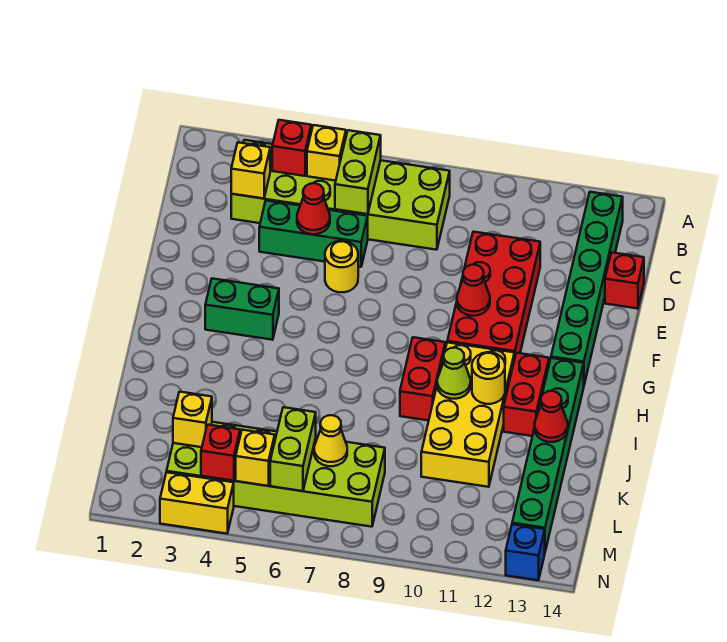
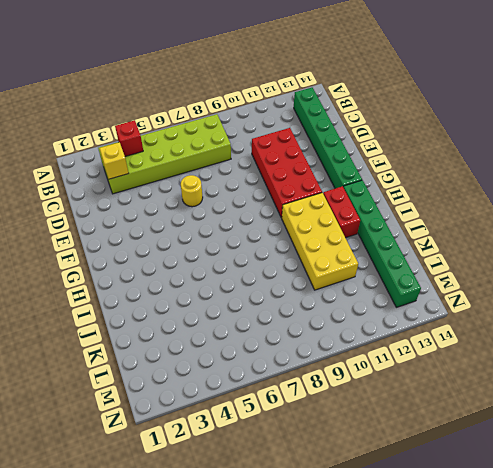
none -> green 1x3 brick [259,201,368,267]
none -> red 1x1 brick [605,252,644,309]
none -> green 1x2 brick [205,278,279,340]

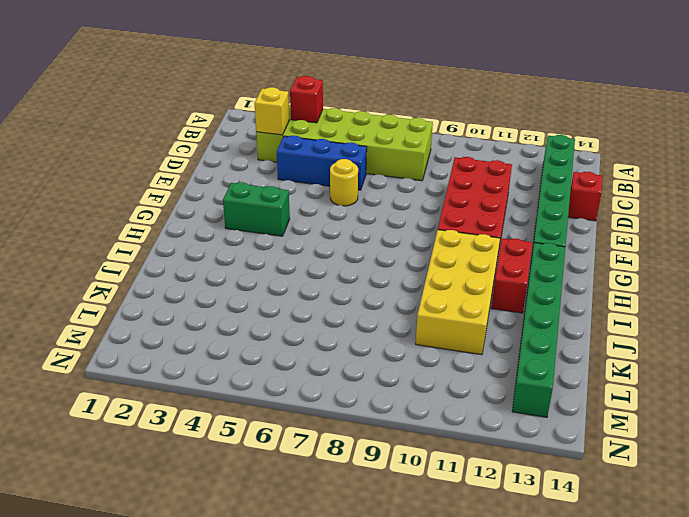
blue 1x3 brick [277,136,367,190] -> green 1x3 brick [259,201,368,267]
none -> red 1x2 brick [400,337,445,421]
none -> lime 2x6 brick [167,422,385,527]
none -> yellow 1x2 brick [160,472,234,534]

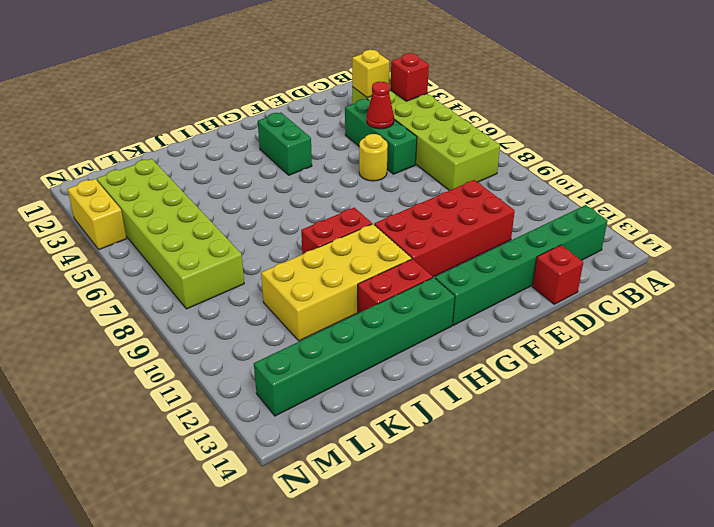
none -> blue 1x1 brick [506,524,545,580]
none -> yellow 1x1 brick [307,125,346,181]
none -> lime 1x2 brick [335,130,381,214]

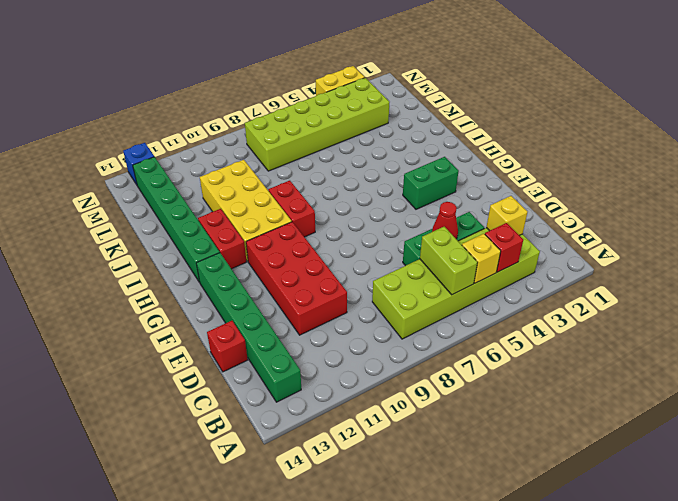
none -> yellow 1x1 round brick [325,241,358,292]
none -> red 1x1 cone [457,265,490,316]
none -> lime 1x1 cone [437,348,471,399]

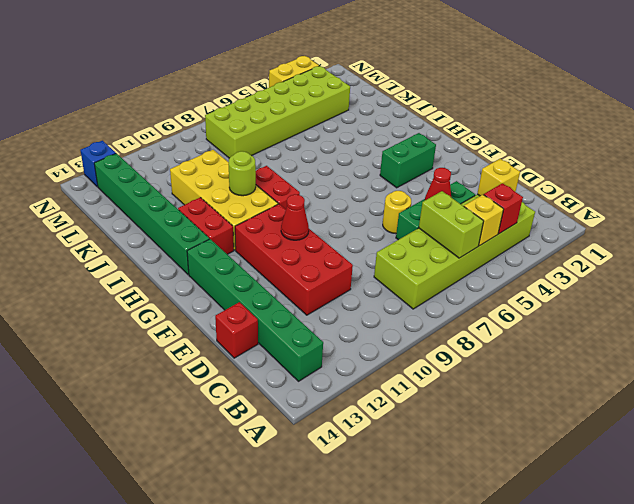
lime 1x1 round brick [229,151,256,196] -> lime 1x1 cone [437,348,471,399]
none -> yellow 1x1 round brick [472,352,505,404]
none -> red 1x1 cone [535,391,568,442]
none -> yellow 1x1 brick [173,392,212,447]

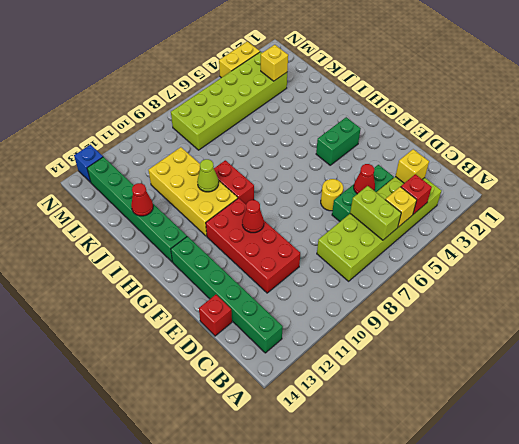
none -> red 1x2 brick [504,353,549,436]
none -> yellow 1x1 round brick [472,352,505,404]
none -> lime 1x2 brick [270,407,316,491]

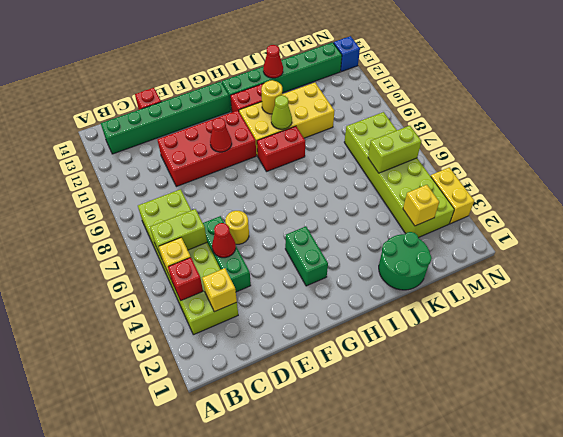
green 2x2 round brick [379,232,432,290] -> none
none -> yellow 1x1 cone [314,415,347,466]
none -> red 1x1 brick [201,425,240,481]
none -> yellow 1x1 brick [236,430,275,486]

